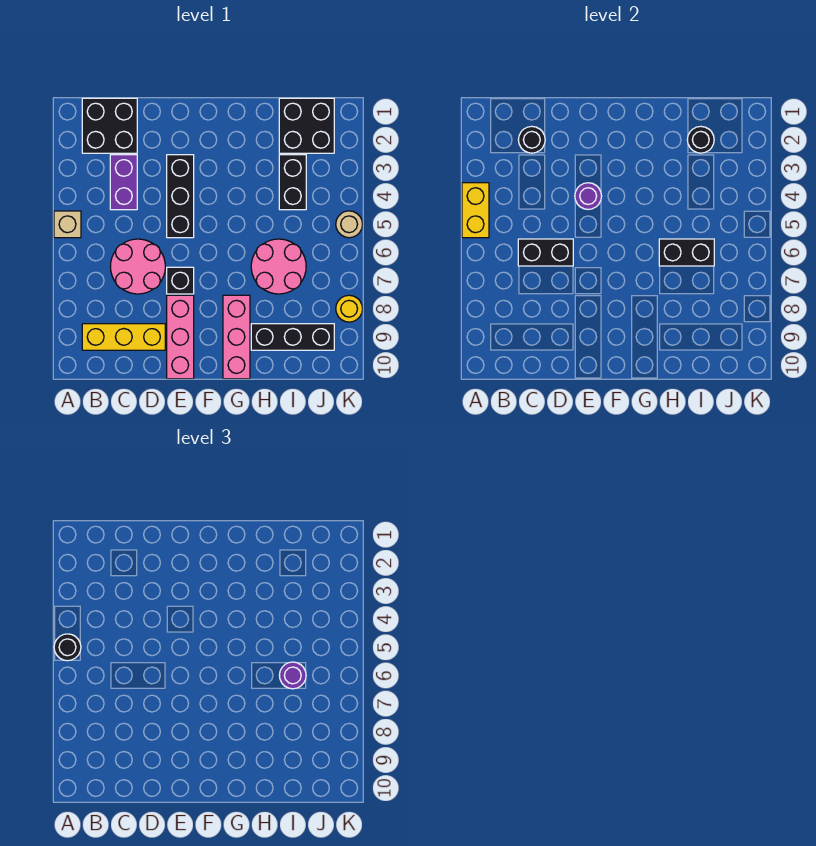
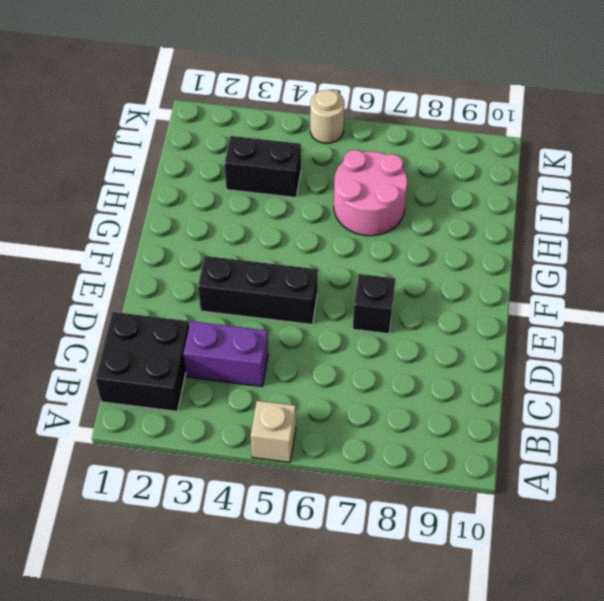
none -> yellow 1x3 brick [82,324,165,350]
none -> pink 2x2 round brick [110,239,165,294]
none -> pink 1x3 brick [167,295,194,379]

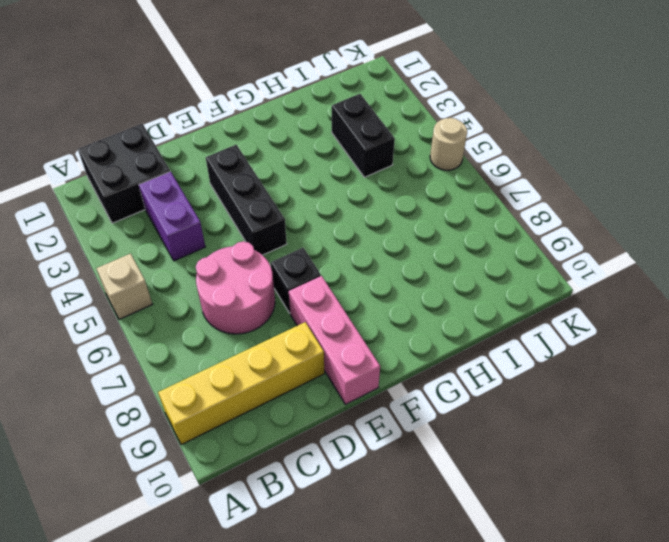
yellow 1x4 brick [158,322,324,445] -> yellow 1x3 brick [82,324,165,350]
none -> pink 1x3 brick [223,295,250,379]
none -> pink 2x2 round brick [251,239,306,294]
none -> black 1x3 brick [251,324,334,350]

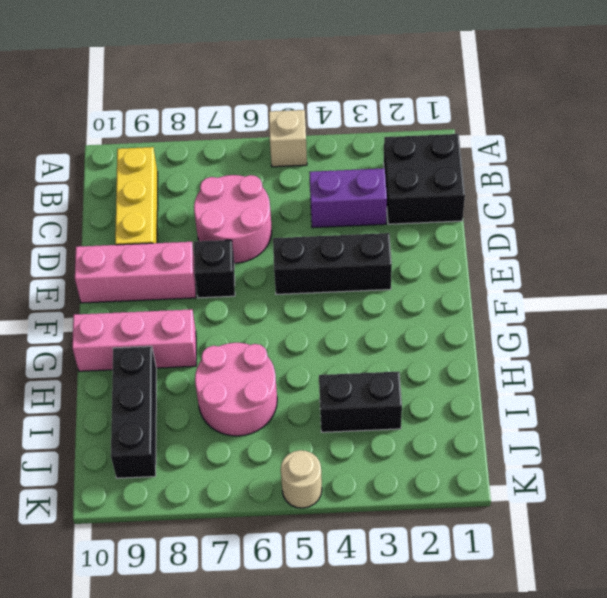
none -> black 2x2 brick [279,98,334,153]
none -> yellow 1x1 round brick [336,295,362,322]
none -> yellow 1x2 brick [462,183,489,238]

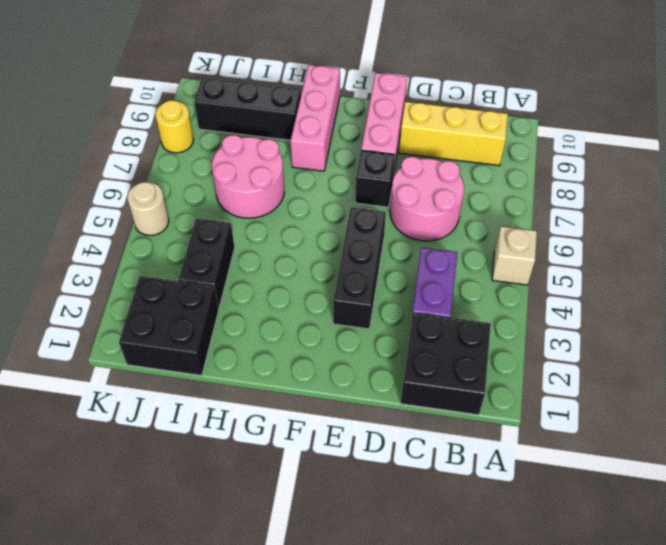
none -> yellow 1x2 brick [462,183,489,238]
none -> black 1x1 round brick [518,126,545,153]
none -> black 1x2 brick [518,239,573,266]

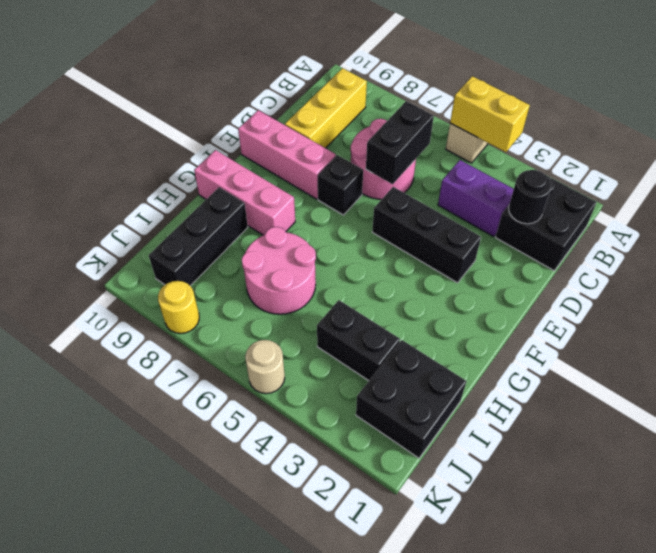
none -> purple 1x1 round brick [575,183,602,209]
none -> black 1x2 brick [659,239,714,266]
none -> black 1x1 round brick [687,126,714,153]

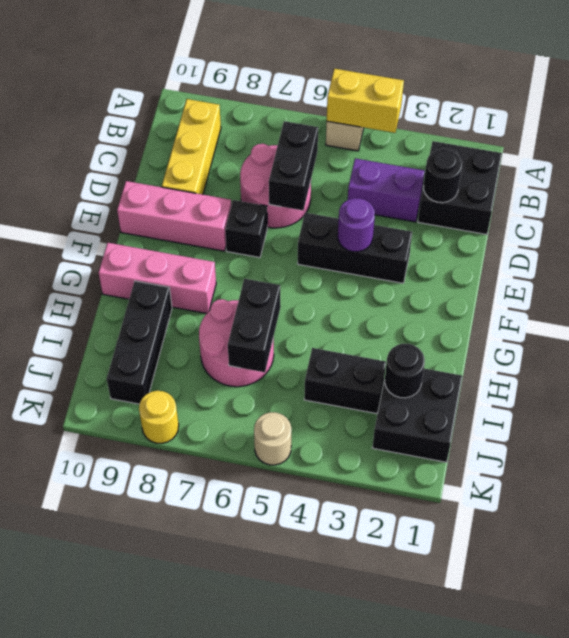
none -> black 1x1 round brick [54,634,81,661]
none -> purple 1x1 round brick [279,662,306,689]

